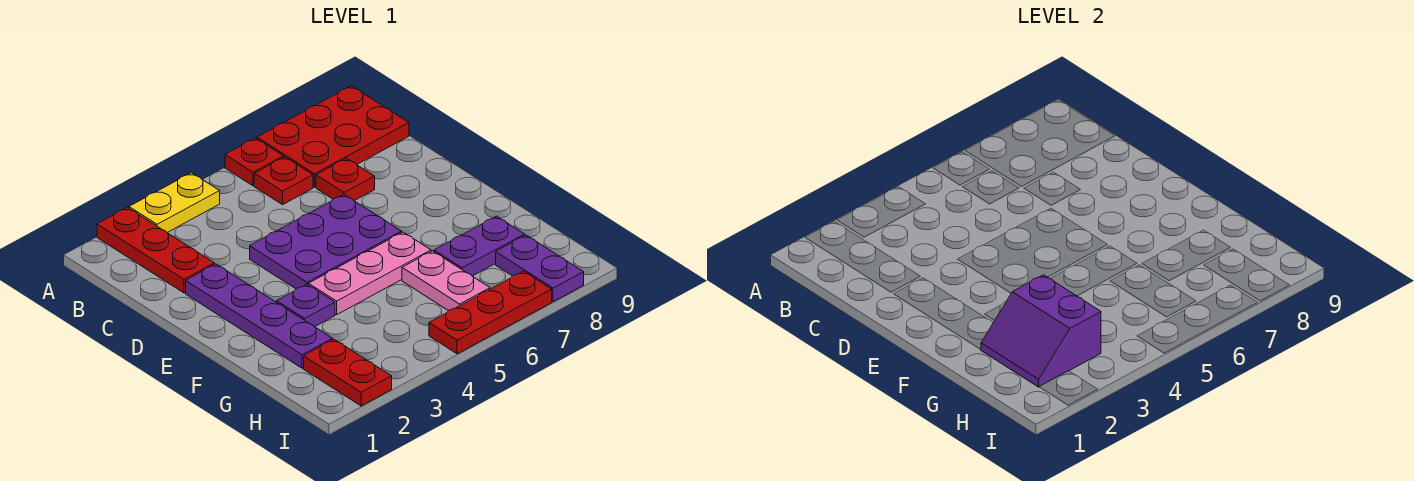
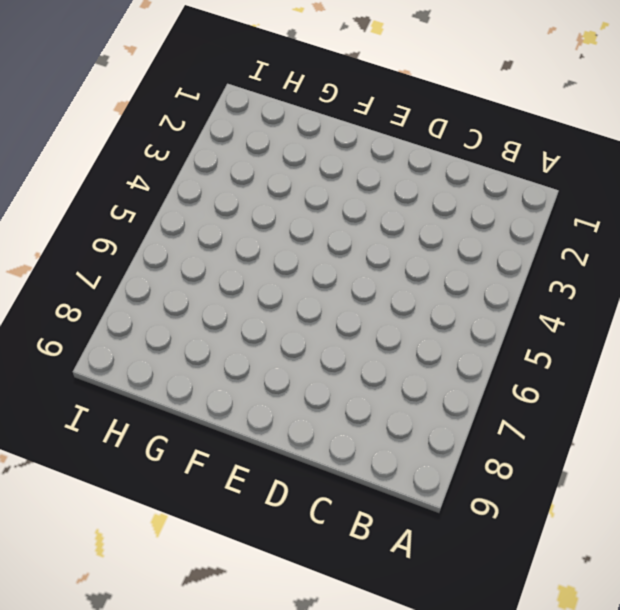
none -> red 1x3 plate [97,208,215,293]
none -> yellow 1x2 plate [129,173,220,232]
none -> red 1x1 plate [225,138,284,186]

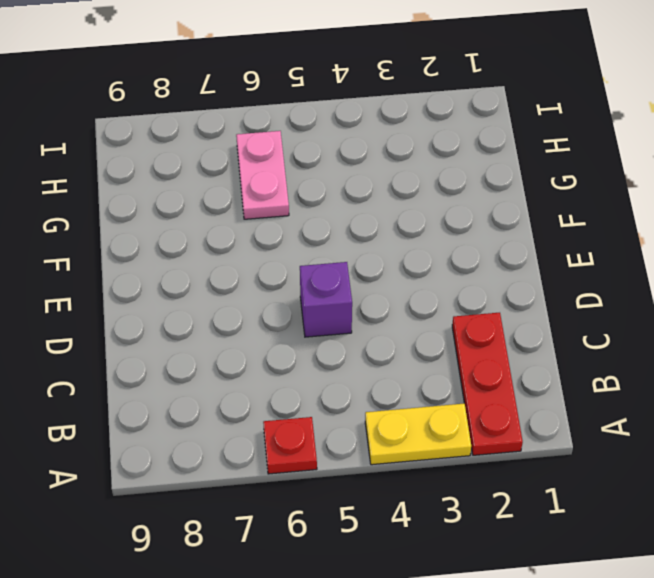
purple 1x1 brick [300,262,352,337] -> purple 2x3 plate [250,195,402,289]
none -> red 2x3 plate [257,86,409,187]
none -> red 1x1 plate [254,157,313,205]
none -> red 1x1 plate [316,158,375,201]

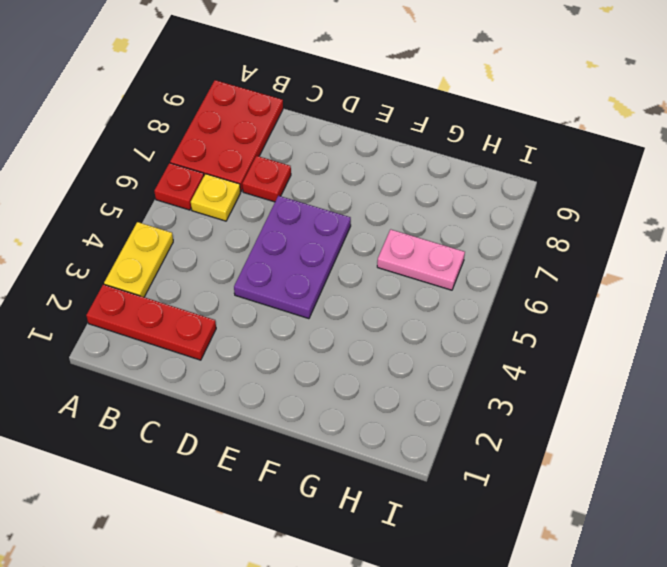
yellow 1x1 plate [191,174,241,221] -> red 1x1 plate [254,157,313,205]
none -> purple 1x4 plate [186,264,333,368]
none -> purple 1x1 plate [277,284,335,327]
none -> pink 1x3 plate [309,232,431,315]

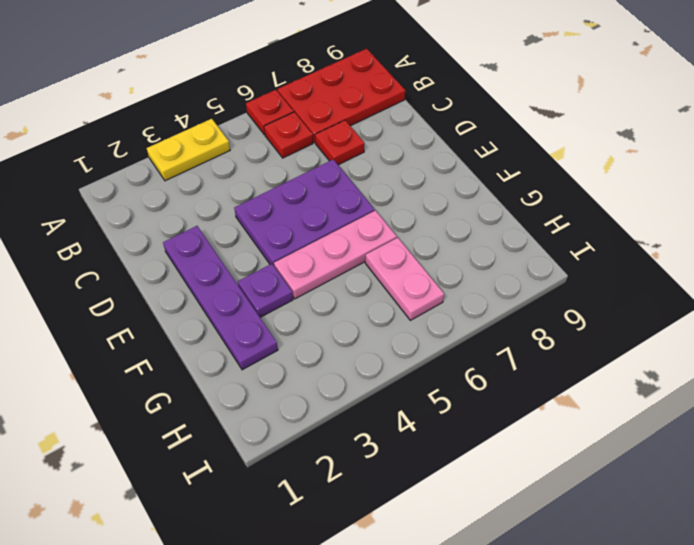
none -> red 1x3 plate [97,208,215,293]
none -> purple 1x2 plate [434,216,525,276]
none -> red 1x2 plate [304,339,392,406]

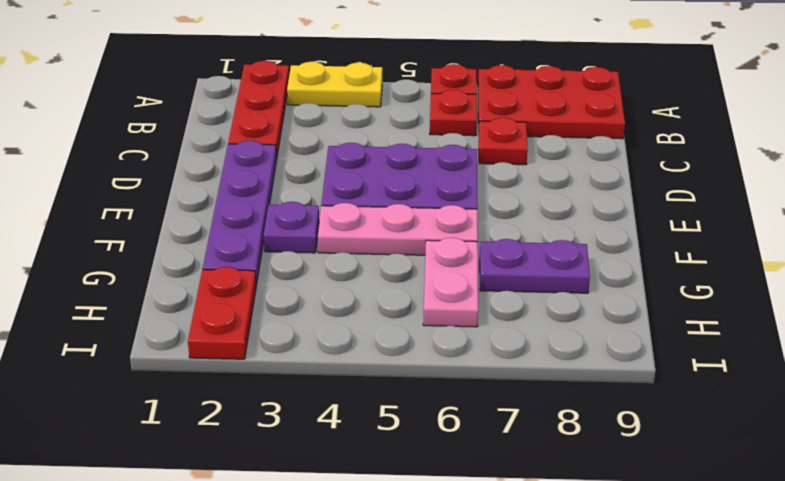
none -> purple 1x2 plate [496,235,584,302]
none -> red 1x3 plate [429,271,552,354]
none -> purple 2x2 slope [981,275,1101,387]

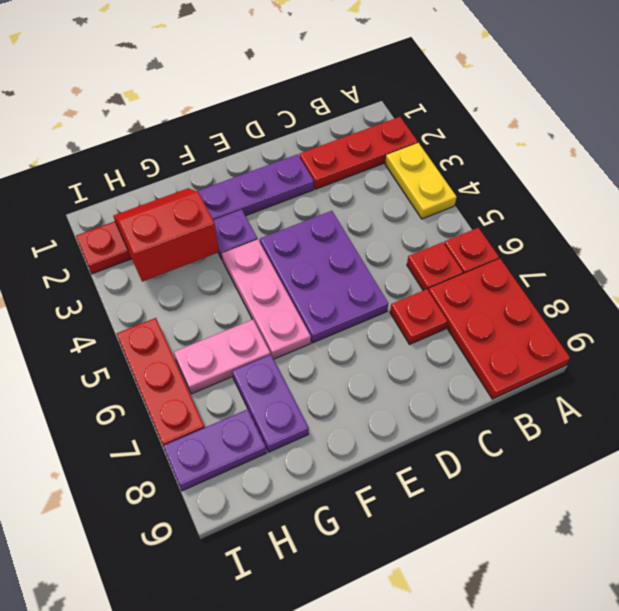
red 2x2 slope [113,188,219,282] -> purple 2x2 slope [981,275,1101,387]

